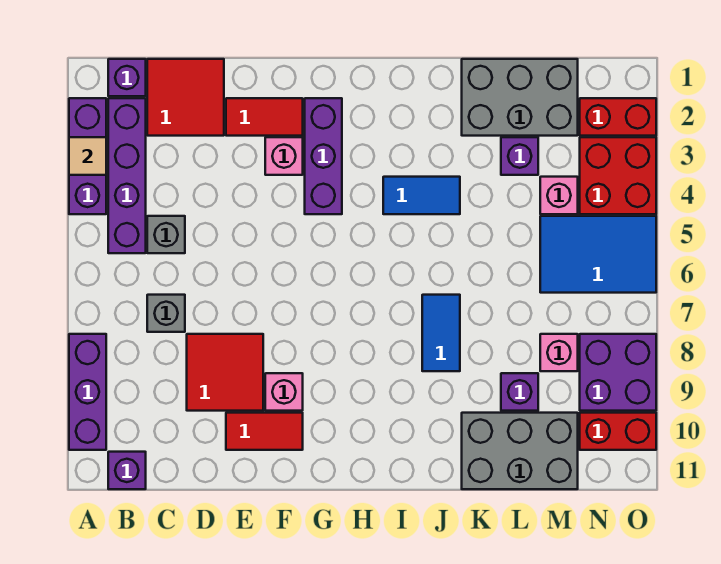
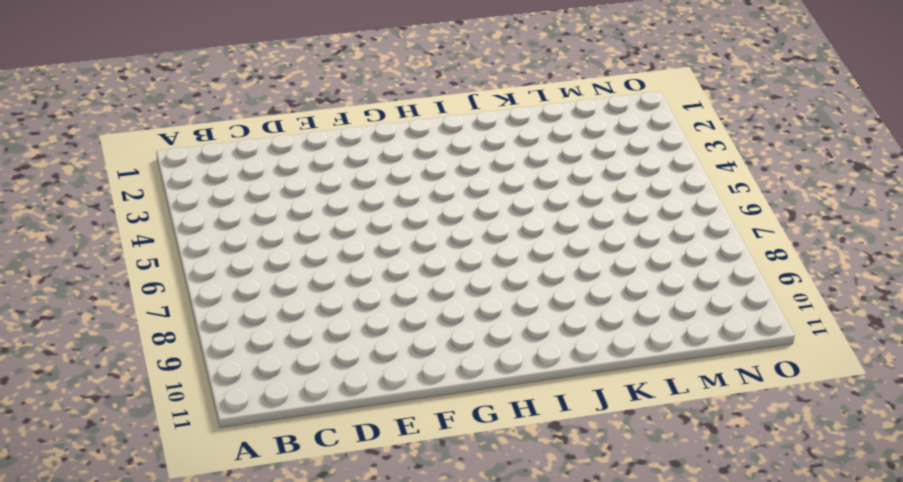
none -> purple 1x3 brick [69,98,106,214]
none -> purple 1x3 brick [69,334,106,450]
none -> purple 1x1 brick [108,59,146,96]

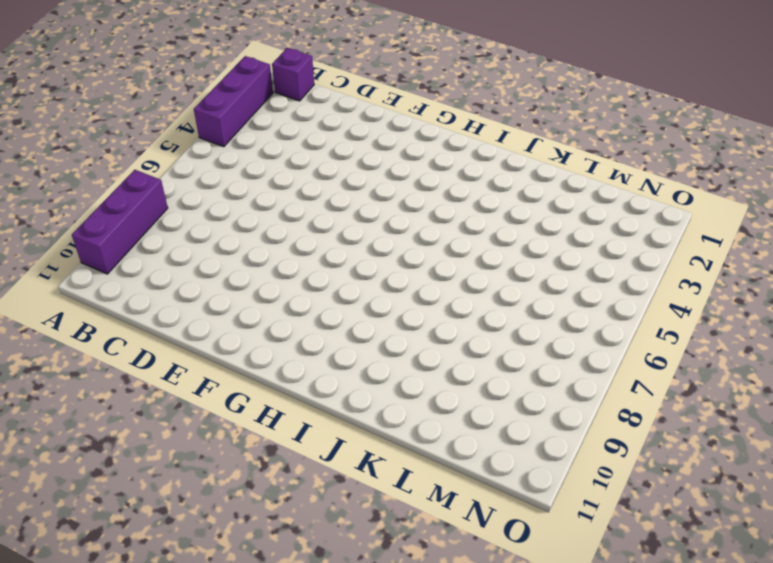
none -> purple 1x4 brick [108,98,146,253]
none -> purple 1x1 brick [108,452,146,489]
none -> red 2x2 tile [147,59,224,136]

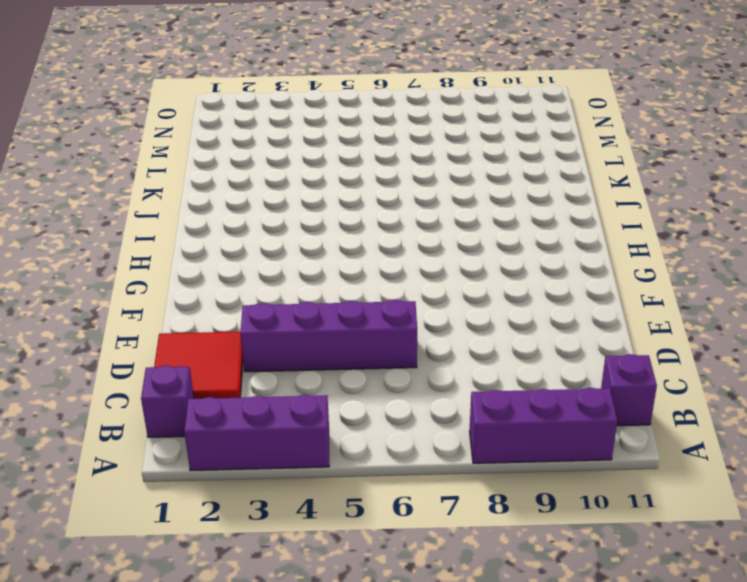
purple 1x4 brick [240,300,417,372] -> purple 1x4 brick moved to [108,98,146,253]
none -> grey 1x1 brick [147,216,185,253]
none -> grey 1x1 brick [147,295,185,332]
none -> red 2x2 tile [187,334,263,411]

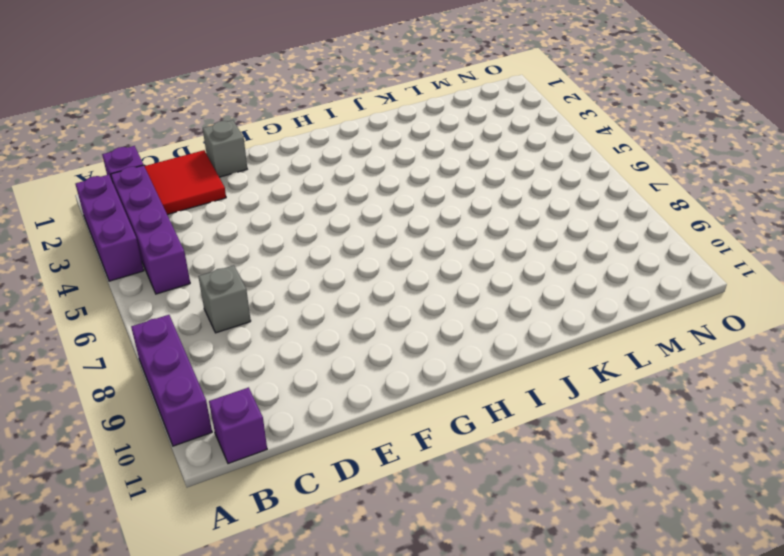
grey 1x1 brick [203,120,247,177] -> grey 1x1 brick moved to [147,216,185,253]
none -> red 2x2 tile [187,334,263,411]
none -> red 1x2 tile [226,98,303,136]
none -> red 1x2 tile [226,413,303,450]

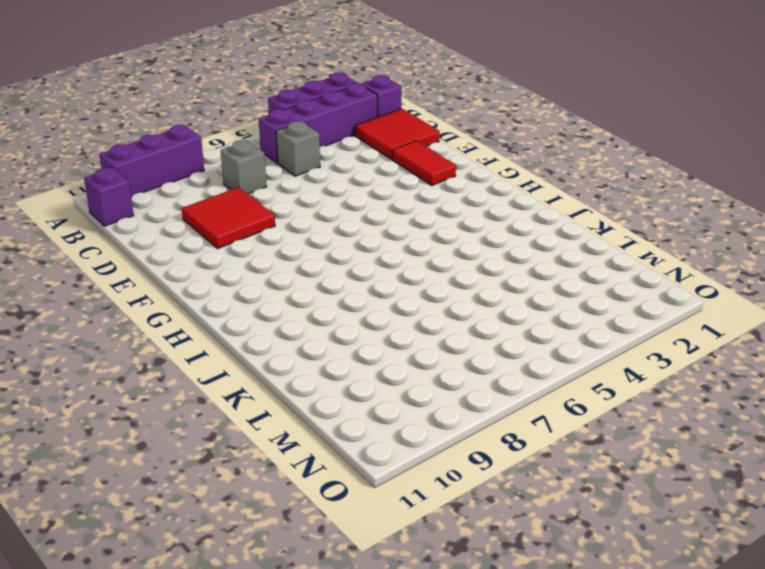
none -> red 1x2 tile [226,413,303,450]
none -> pink 1x1 brick [265,137,303,175]
none -> pink 1x1 brick [265,373,303,411]

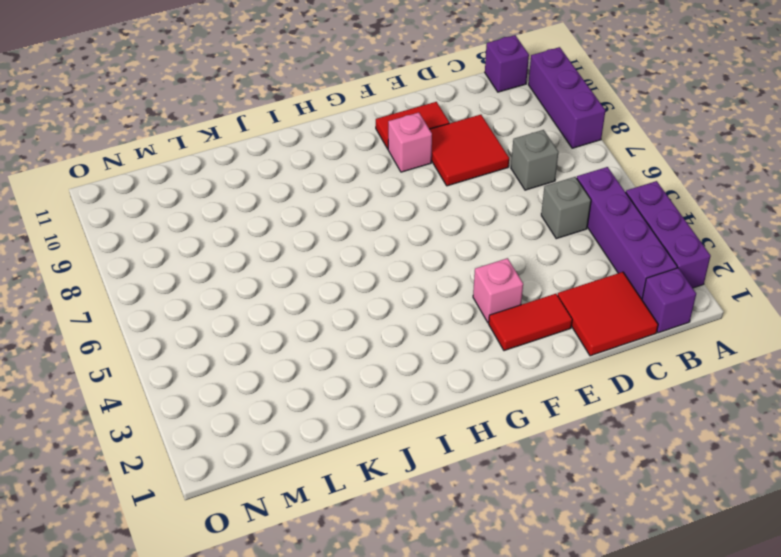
none -> purple 1x3 brick [305,98,342,214]
none -> blue 1x2 tile [383,177,460,214]
none -> blue 1x2 tile [422,295,460,371]

